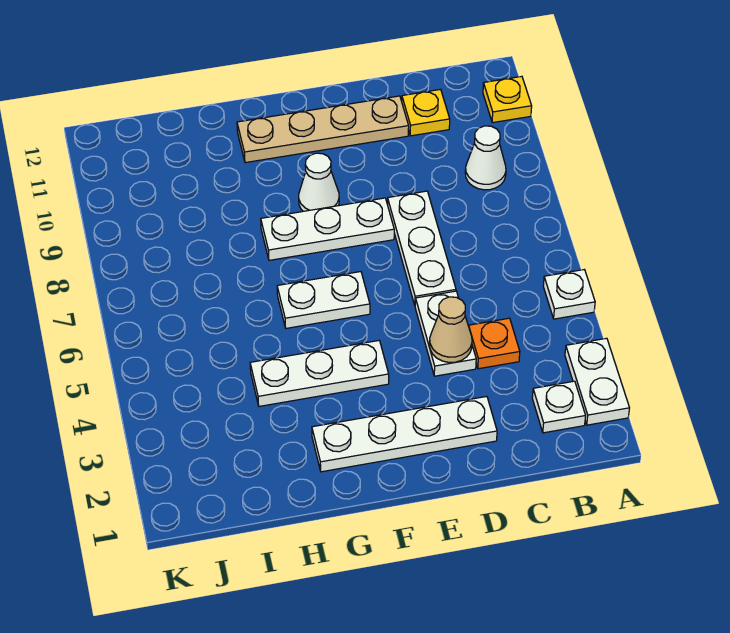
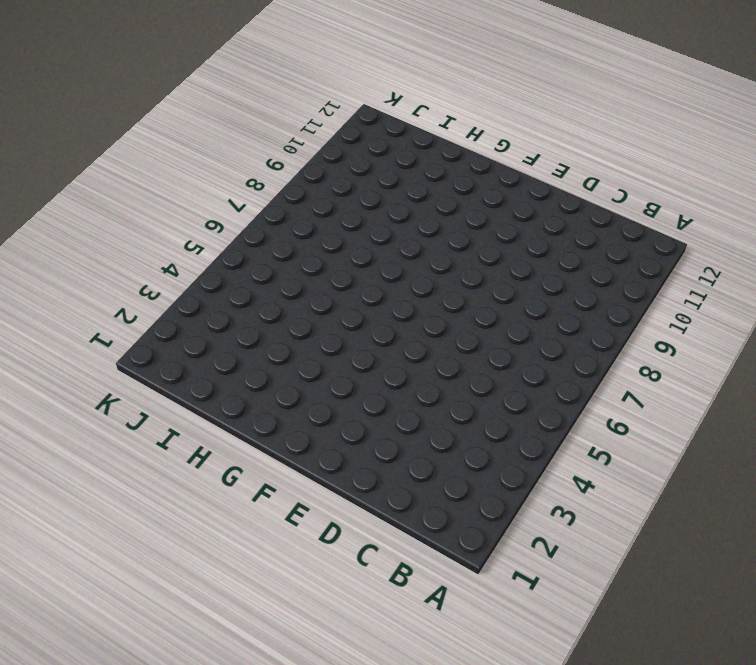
none -> white 1x2 plate [565,338,629,425]
none -> white 1x1 plate [543,270,595,319]
none -> yellow 1x1 plate [483,76,532,123]

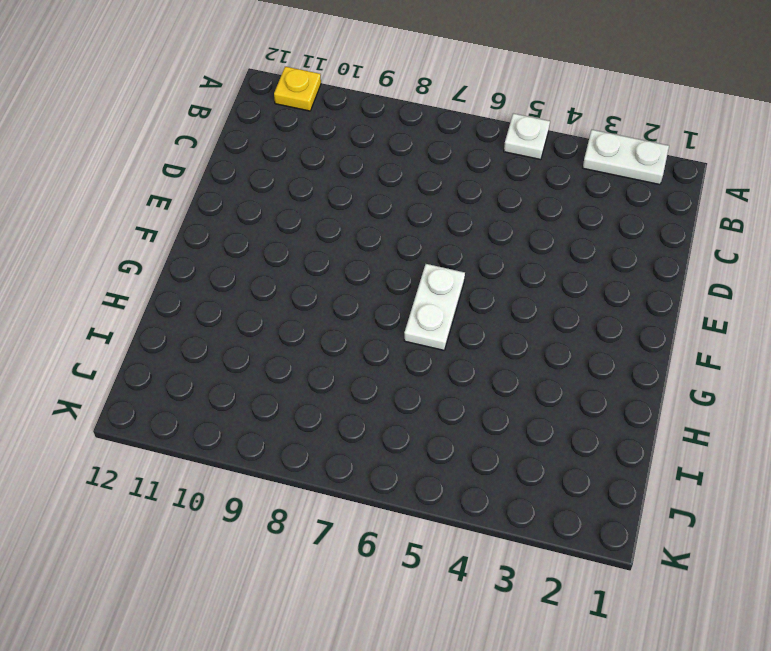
none -> white 1x1 plate [532,381,586,433]
none -> white 1x1 cone [465,126,506,190]
none -> orange 1x1 plate [469,318,520,369]

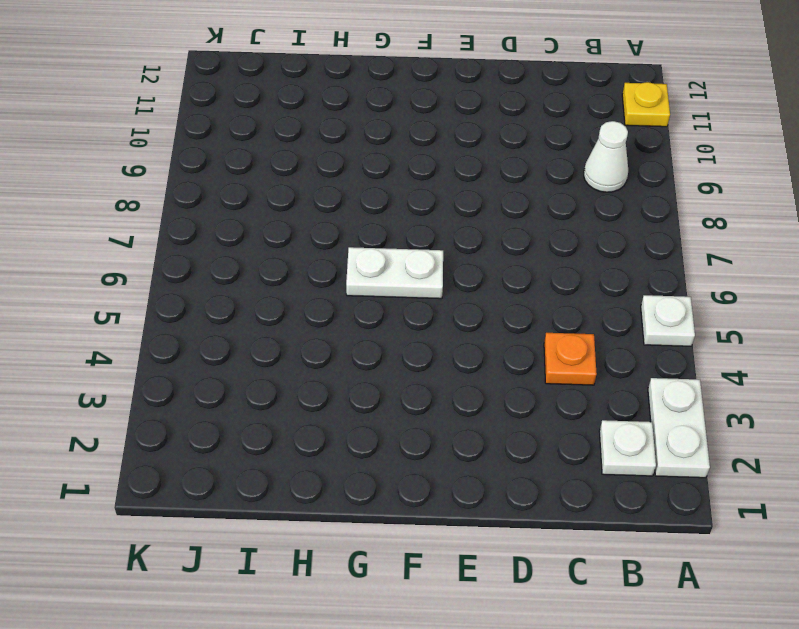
none -> yellow 1x1 plate [402,89,450,136]
none -> white 1x4 plate [312,396,497,472]
none -> white 1x2 plate [415,291,476,376]

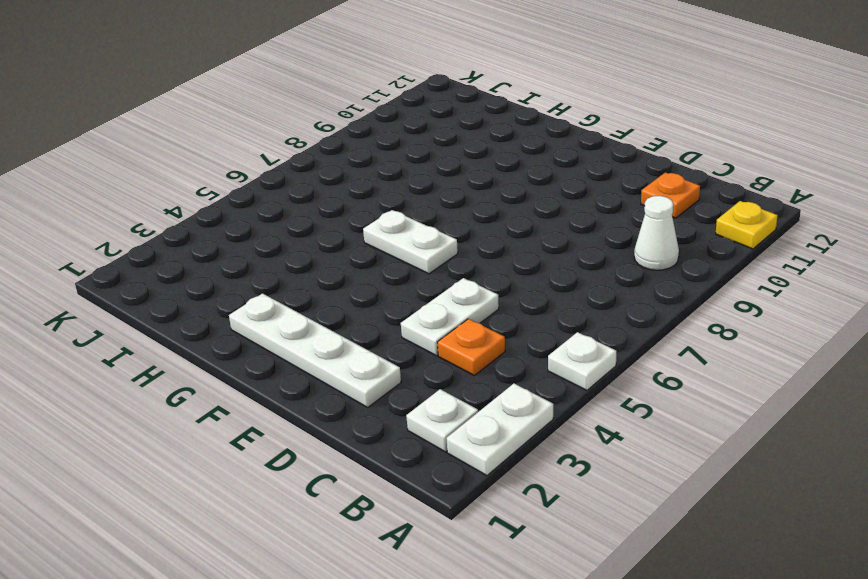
orange 1x1 plate [641,172,700,218] -> yellow 1x1 plate [402,89,450,136]
none -> white 1x3 plate [387,191,456,305]
none -> tan 1x4 plate [237,96,409,163]
none -> white 1x3 plate [261,198,394,260]

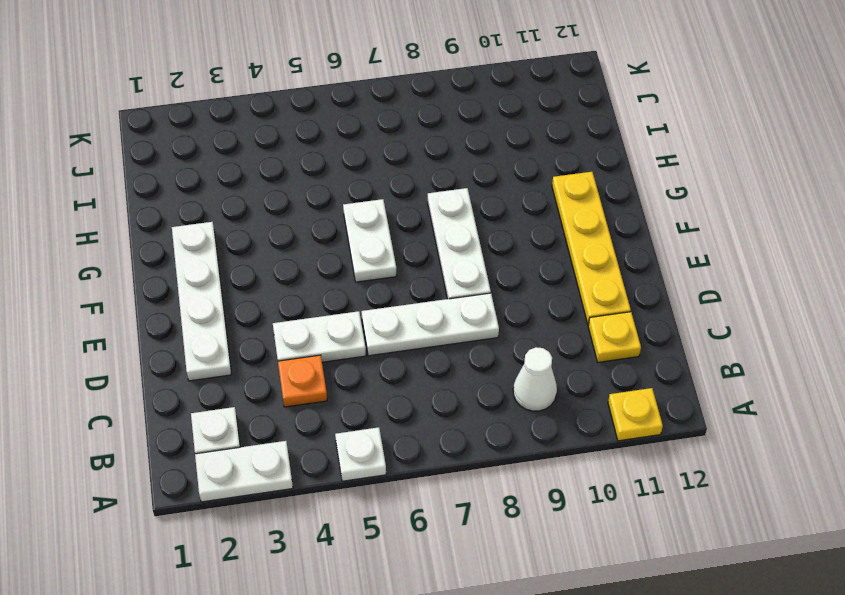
yellow 1x4 plate [552,172,631,325] -> tan 1x4 plate [237,96,409,163]
none -> white 1x3 plate [250,341,389,406]
none -> white 1x1 cone [299,153,339,211]
none -> tan 1x1 cone [430,297,472,362]

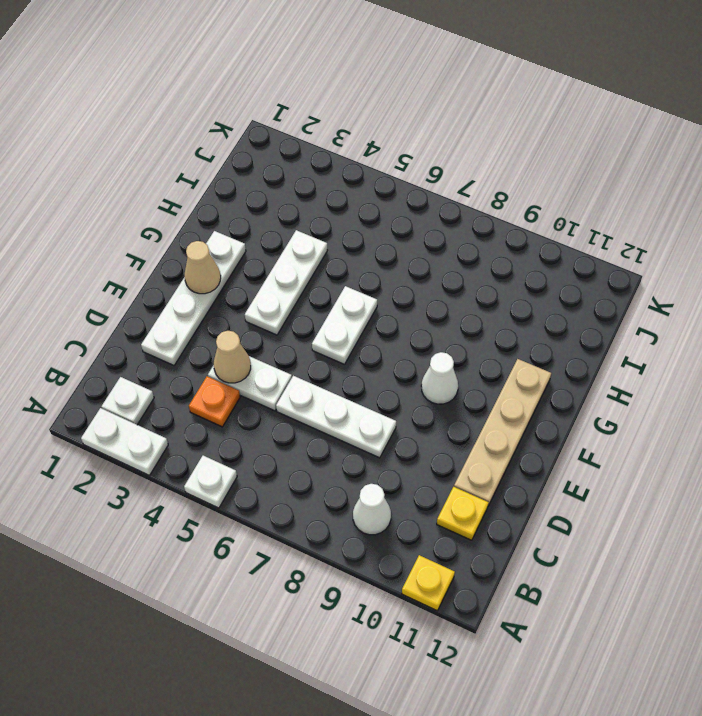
tan 1x1 cone [185,241,221,294] -> none
none -> white 1x3 plate [261,198,394,260]

